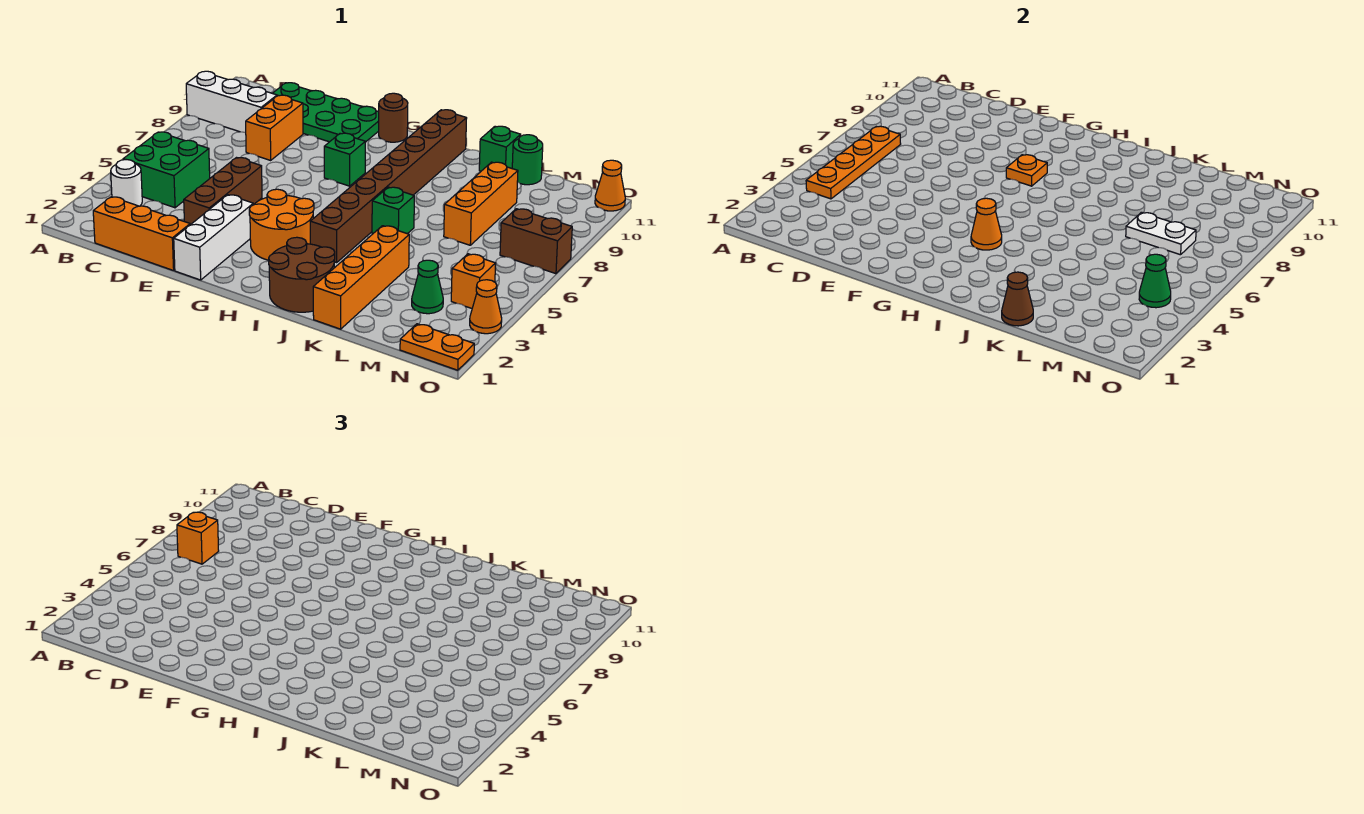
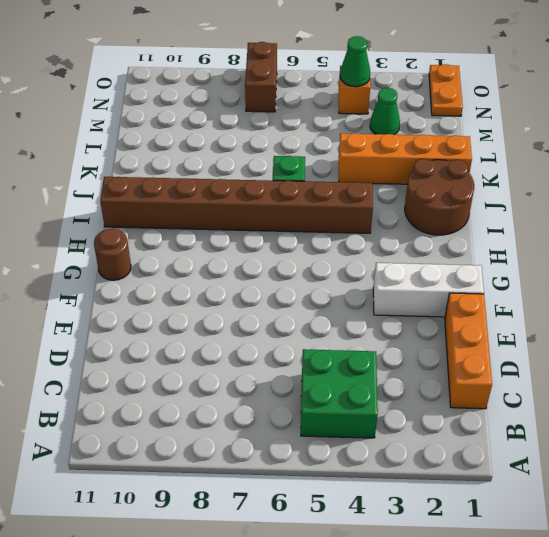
none -> white 1x3 brick [186,71,277,133]
none -> white 1x1 round brick [111,160,142,206]
none -> green 2x4 plate [273,83,379,142]
none -> orange 1x2 brick [246,95,303,160]

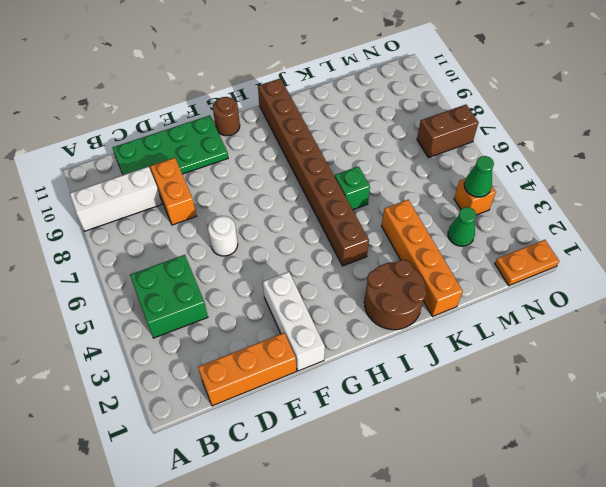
white 1x1 round brick [208,216,238,256] -> white 1x1 round brick moved to [111,160,142,206]
none -> brown 1x3 brick [184,158,262,225]
none -> orange 2x2 round brick [249,189,314,260]
none -> green 1x1 brick [324,133,365,186]
none -> green 1x1 brick [479,126,521,171]

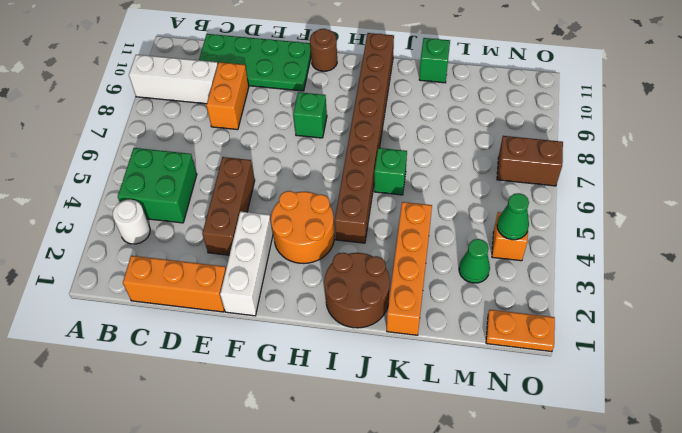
none -> orange 1x3 brick [444,162,518,245]
none -> green 1x1 round brick [512,135,543,185]
none -> orange 1x1 cone [470,280,502,334]
none -> orange 1x1 cone [595,160,625,211]

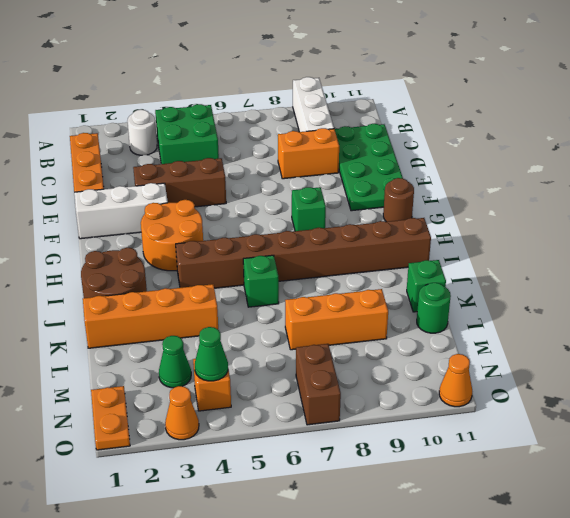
none -> orange 1x4 plate [806,126,901,199]
none -> orange 1x1 plate [1006,155,1047,186]
none -> orange 1x1 cone [971,198,1002,250]
none -> brown 1x1 cone [1002,272,1033,326]

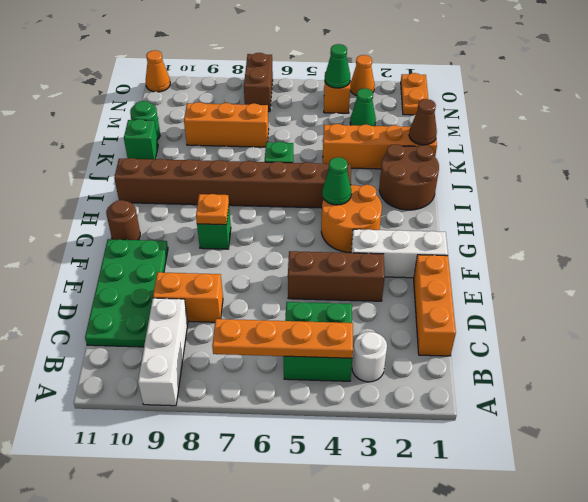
green 1x1 cone [322,157,351,205] -> orange 1x1 cone [971,198,1002,250]
none -> white 1x2 plate [1126,212,1196,255]
none -> orange 1x1 brick [177,512,219,564]

